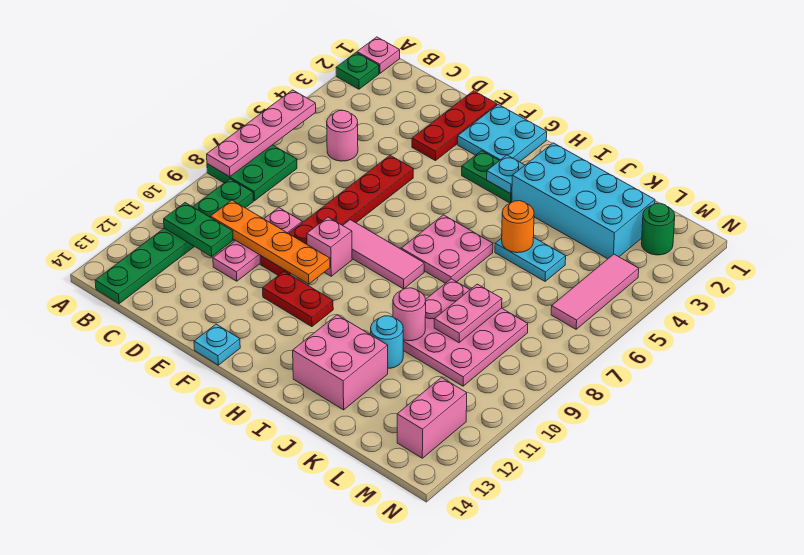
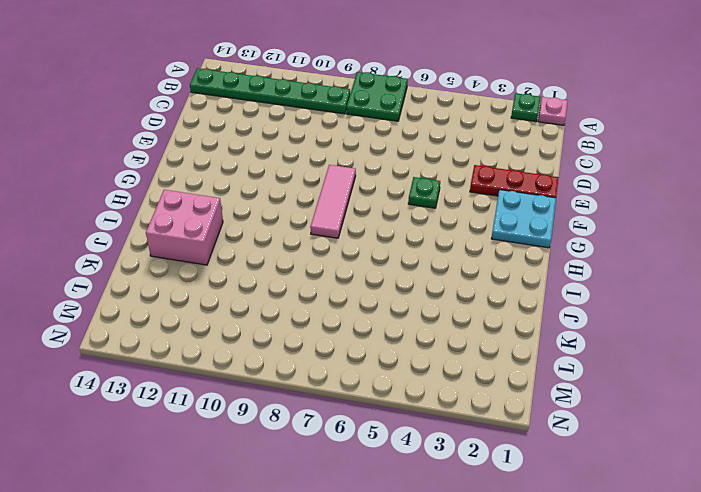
green 1x1 plate [408,177,440,208] -> none
none -> pink 1x1 round brick [327,111,358,161]
none -> pink 1x3 plate [213,208,302,281]
none -> red 1x6 plate [260,156,413,275]
none -> pink 1x1 brick [307,217,352,276]

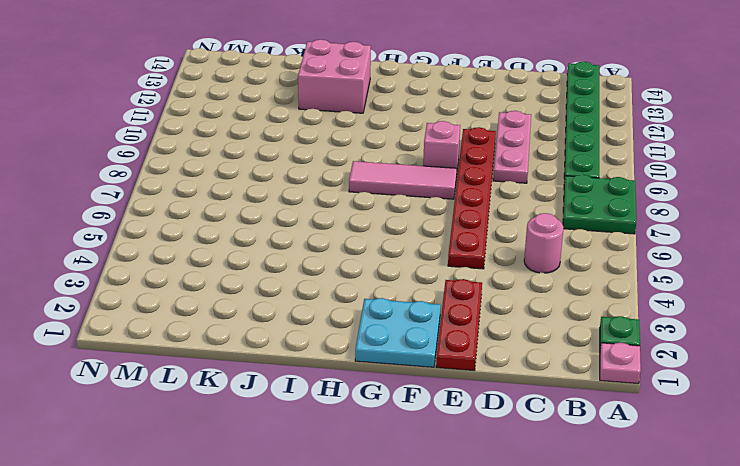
none -> red 1x2 plate [263,271,333,327]
none -> cyan 1x1 plate [194,324,240,365]
none -> green 1x2 plate [462,151,512,203]
none -> pink 2x2 plate [401,215,493,283]

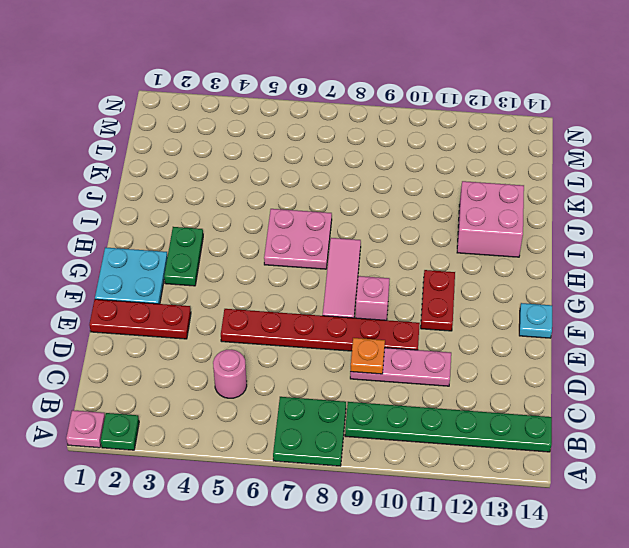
orange 1x1 plate [350,338,385,374] -> none
none -> cyan 2x4 brick [512,143,655,259]
none -> cyan 1x2 plate [495,237,566,281]
none -> pink 3x3 plate [403,279,528,386]
none -> cyan 1x1 round brick [371,316,403,368]

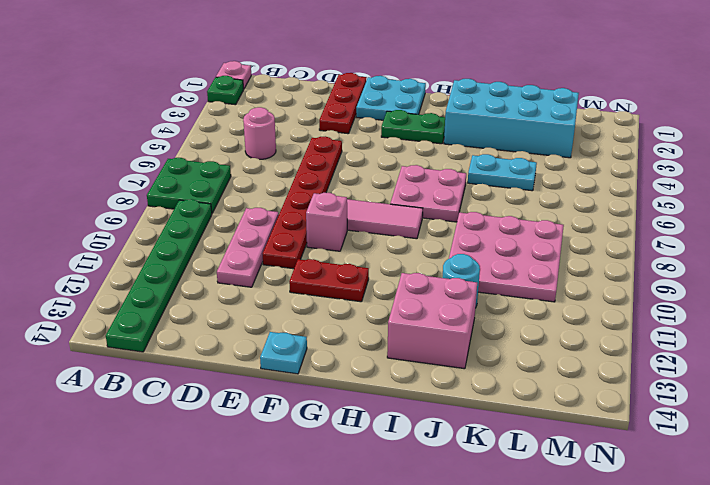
none -> green 1x1 round brick [641,203,675,255]
none -> pink 1x3 tile [551,254,639,329]
none -> pink 1x2 brick [397,378,467,458]
none -> pink 1x4 plate [207,90,316,177]

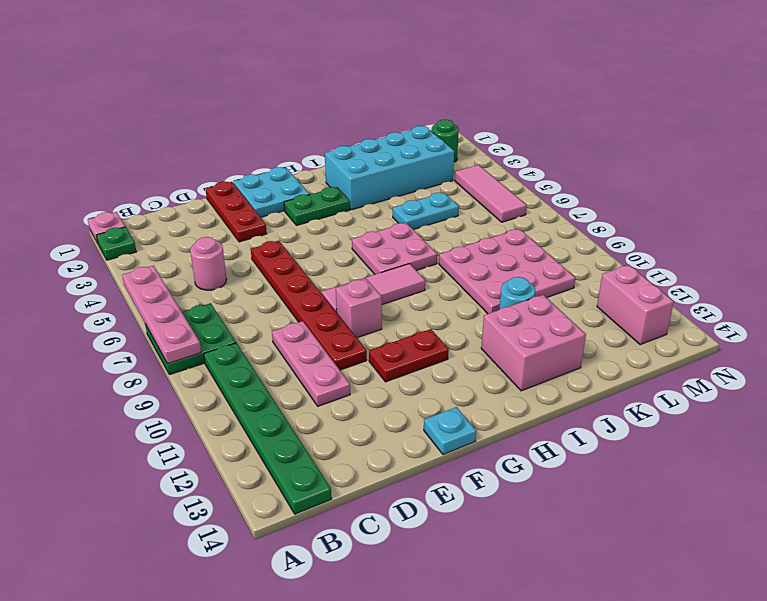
none -> green 1x2 plate [164,203,233,256]
none -> orange 1x4 plate [211,200,330,284]
none -> cyan 1x1 plate [487,155,525,194]
none -> orange 1x1 round brick [502,201,534,253]

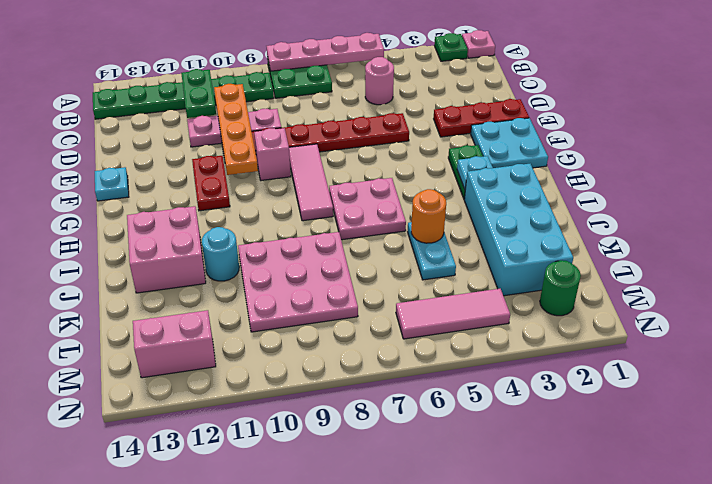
none -> pink 1x1 round brick [393,288,426,341]
none -> pink 1x2 plate [434,284,502,343]

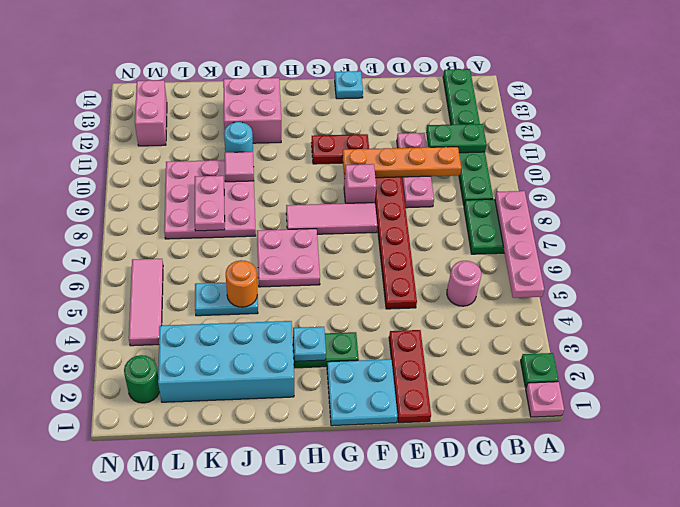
pink 1x1 tile [225,152,254,182] -> pink 1x1 round brick [393,288,426,341]

